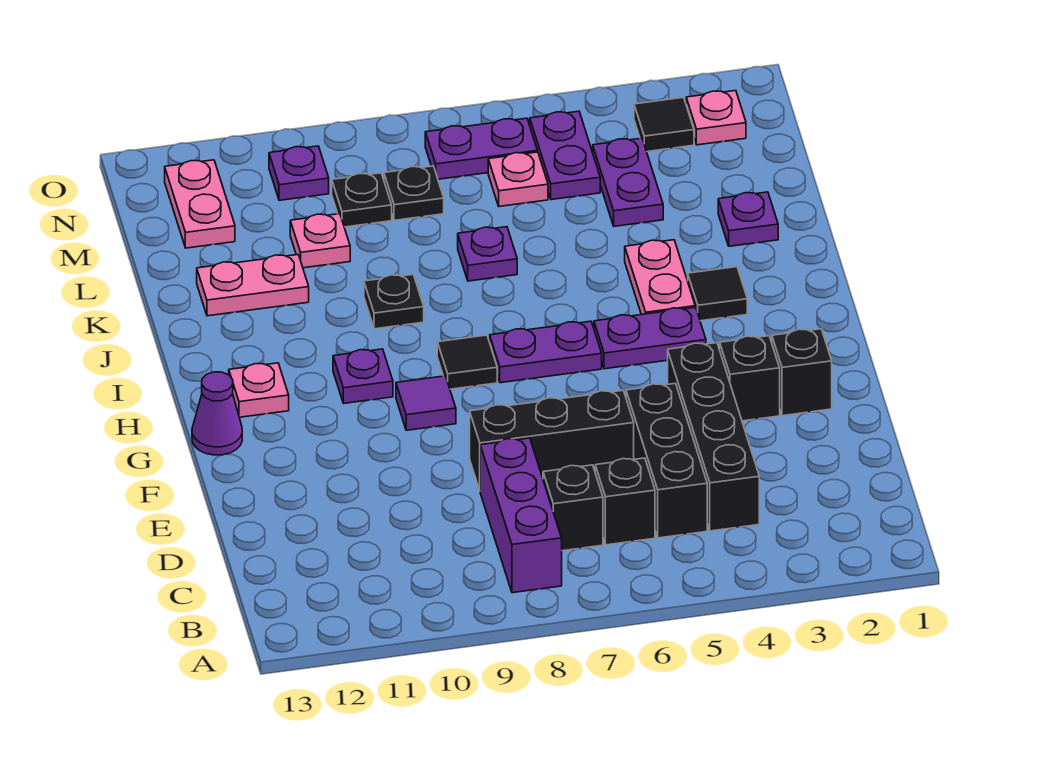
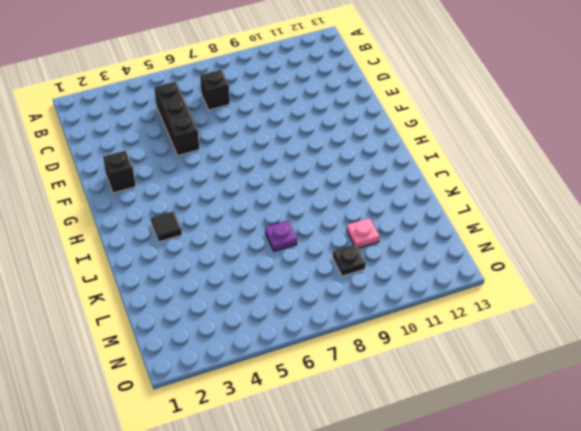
none -> purple 1x3 brick [480,438,562,593]
none -> black 1x4 brick [668,343,759,531]
none -> black 1x1 brick [595,458,655,545]
none -> black 1x3 brick [470,390,634,490]

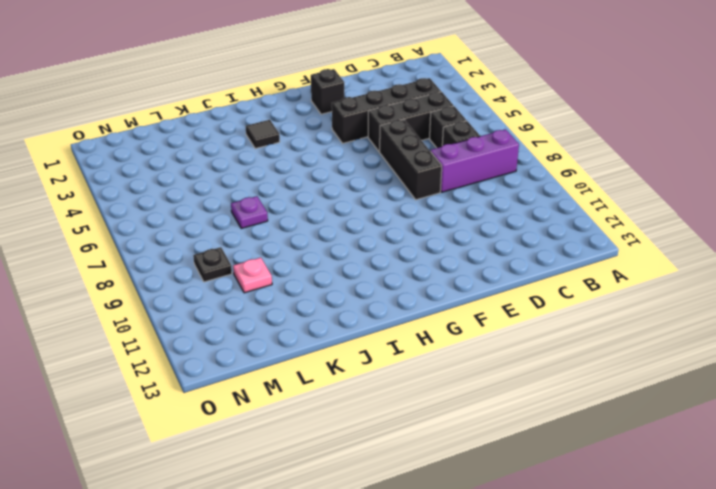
none -> black 1x1 brick [720,336,780,421]
none -> purple 1x1 tile [396,376,456,430]
none -> purple 1x1 cone [192,372,242,455]
none -> purple 1x2 plate [594,307,706,369]

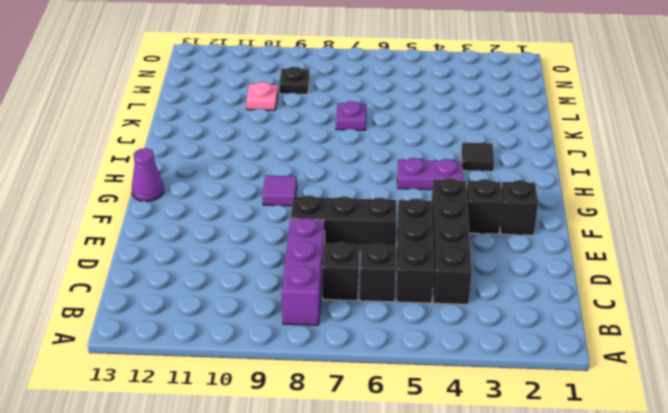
none -> purple 1x2 plate [490,321,602,383]
none -> black 1x1 tile [437,335,497,389]
none -> purple 1x1 plate [333,349,393,403]
none -> pink 1x1 plate [229,363,289,417]

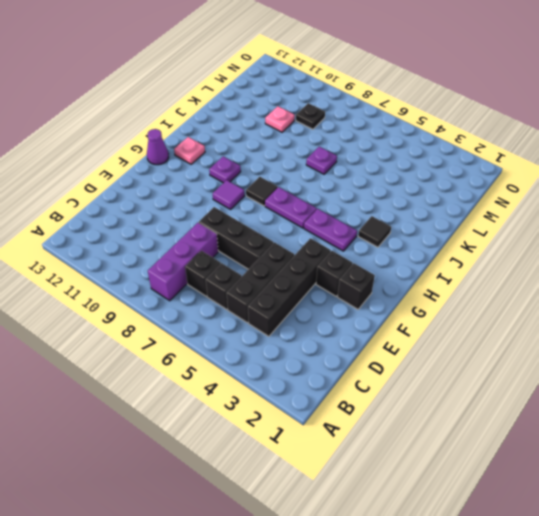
none -> pink 1x2 plate [625,240,695,315]
none -> black 1x1 plate [364,275,424,329]
none -> purple 1x1 plate [718,192,778,246]
none -> pink 1x2 plate [197,255,309,316]

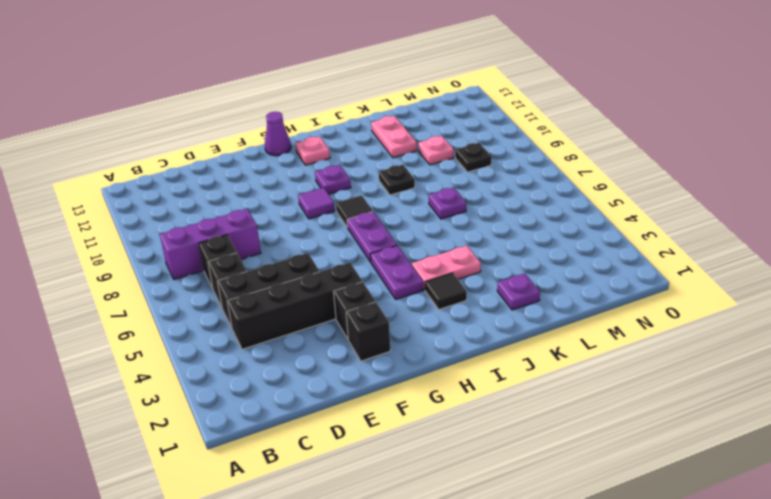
none -> black 1x3 brick [470,390,634,490]
none -> purple 1x2 plate [593,138,663,226]
none -> purple 1x2 plate [530,111,600,200]
none -> pink 1x1 plate [488,152,548,206]

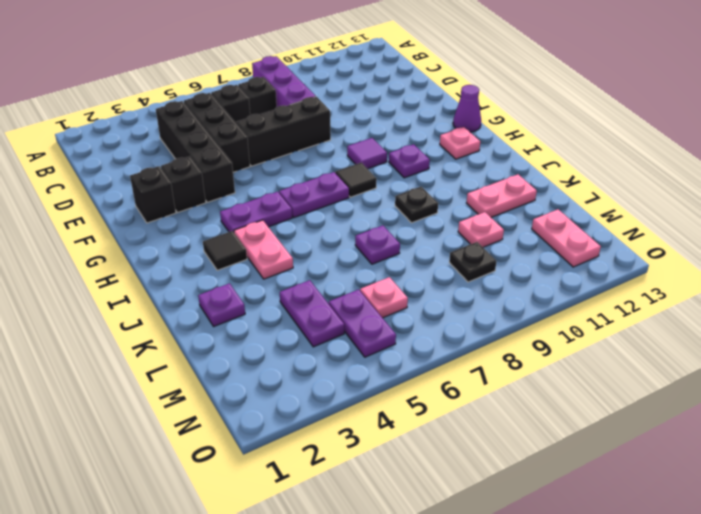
none -> black 1x1 plate [384,166,444,220]
none -> pink 1x1 plate [686,91,746,145]
none -> black 1x1 tile [634,97,694,152]
none -> purple 1x2 plate [425,118,537,179]

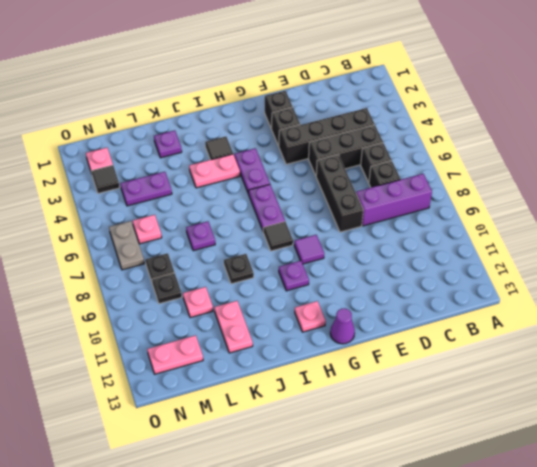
grey 1x2 plate [109,221,144,270] -> purple 1x2 plate [425,118,537,179]
none -> purple 1x2 plate [530,111,600,200]
none -> purple 1x1 plate [269,146,329,200]

